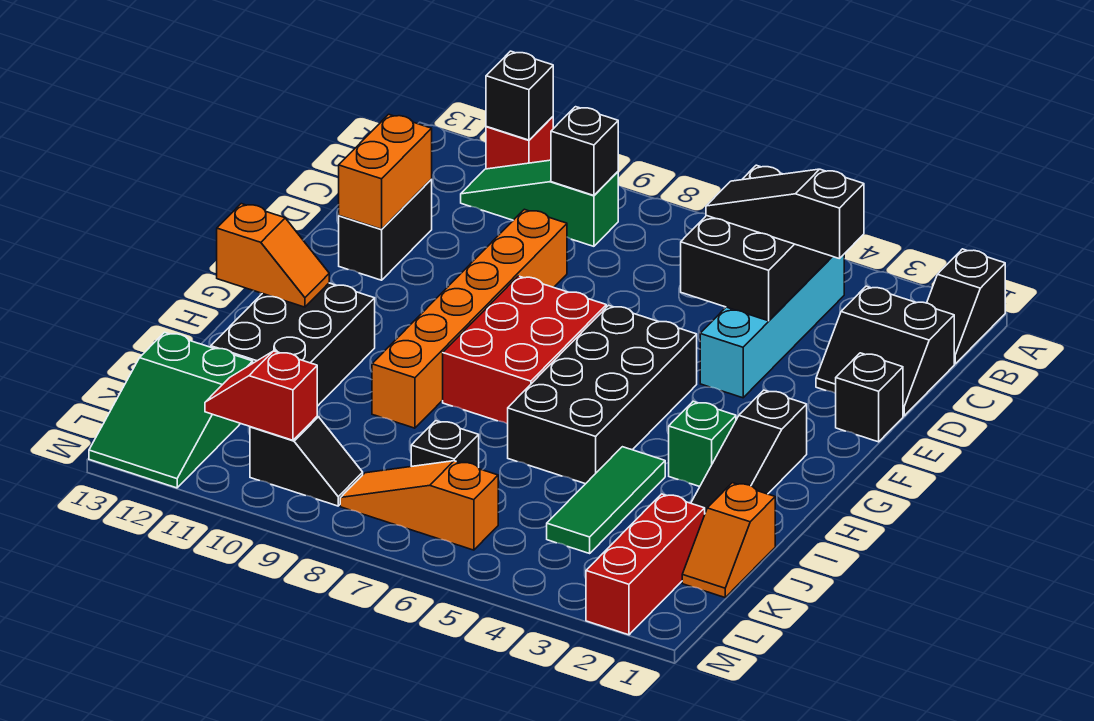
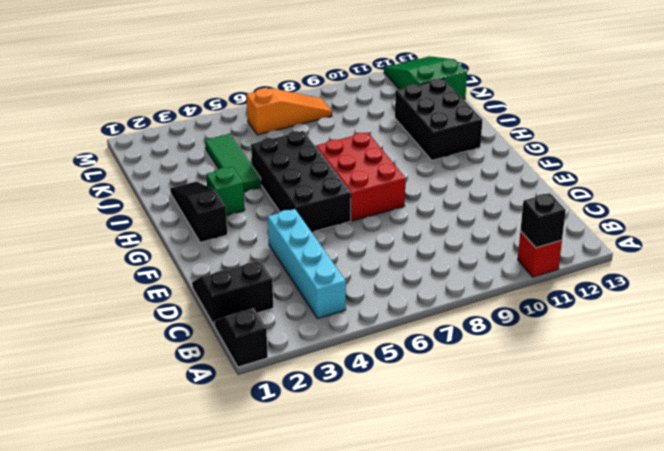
none -> green 1x3 slope [461,160,618,246]
none -> orange 1x6 brick [372,209,567,428]
none -> black 1x2 brick [339,180,432,280]

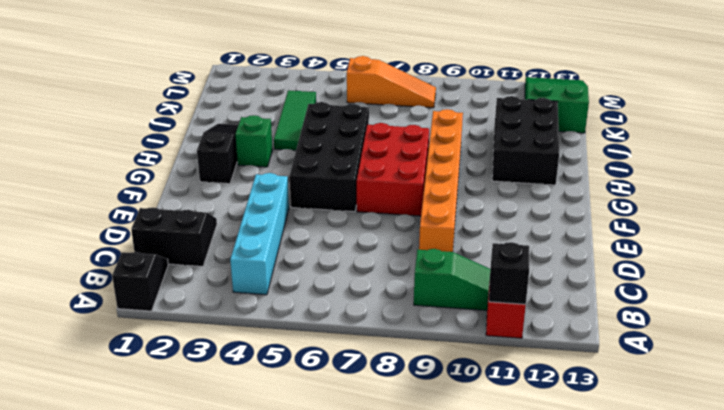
none -> black 1x2 brick [339,180,432,280]
none -> black 1x1 brick [836,353,903,442]
none -> orange 1x2 slope [682,483,775,597]

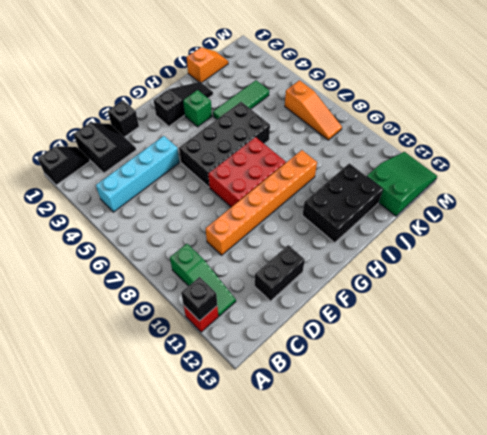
none -> red 1x3 brick [586,494,705,635]
none -> black 1x1 brick [411,421,479,468]
none -> black 1x2 slope [250,416,363,506]

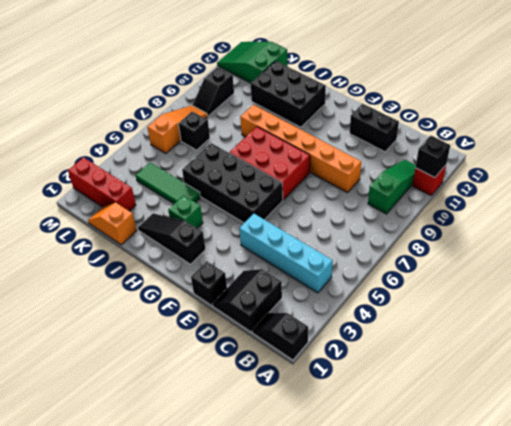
none -> black 2x3 brick [681,165,832,321]
none -> black 1x1 brick [551,107,618,195]
none -> orange 1x2 brick [339,114,432,229]

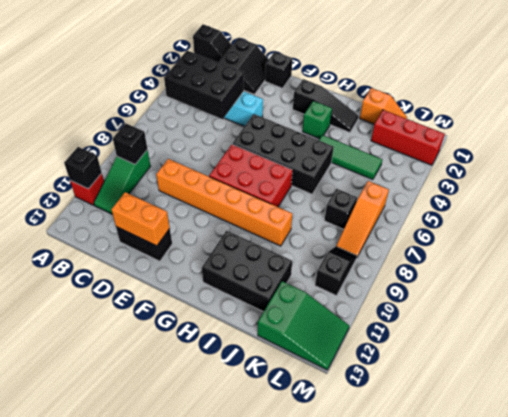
none -> orange 1x2 slope [217,204,329,307]
none -> red 1x2 slope [205,351,317,440]
none -> black 1x3 slope [706,169,864,259]

